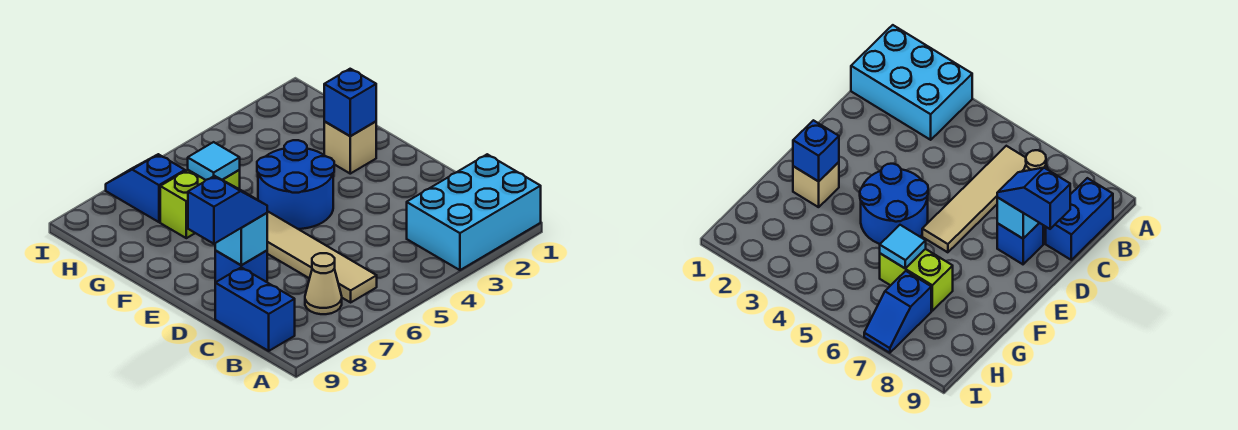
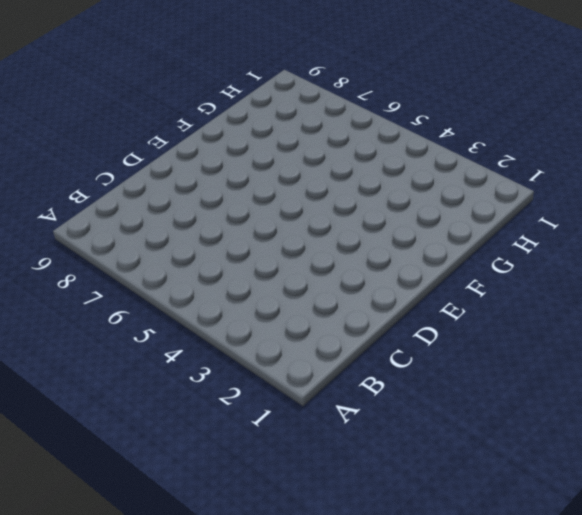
none -> cyan 2x3 brick [407,154,541,270]
none -> tan 1x4 tile [267,212,377,302]
none -> tan 1x1 cone [305,253,342,314]

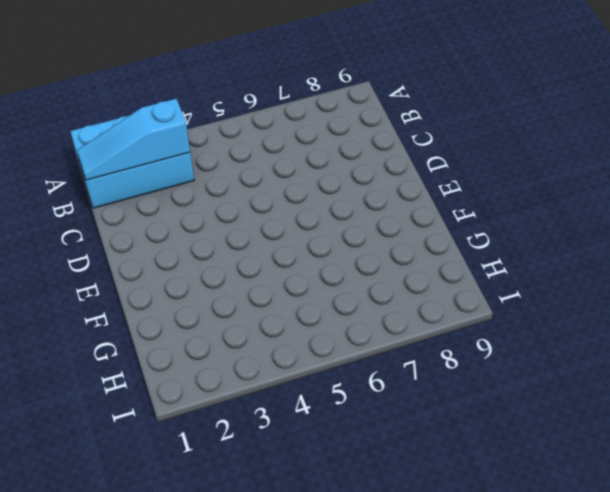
cyan 1x3 slope [77,99,190,180] -> none
none -> tan 1x4 tile [267,212,377,302]
none -> tan 1x1 cone [305,253,342,314]
none -> blue 1x2 brick [215,267,295,351]

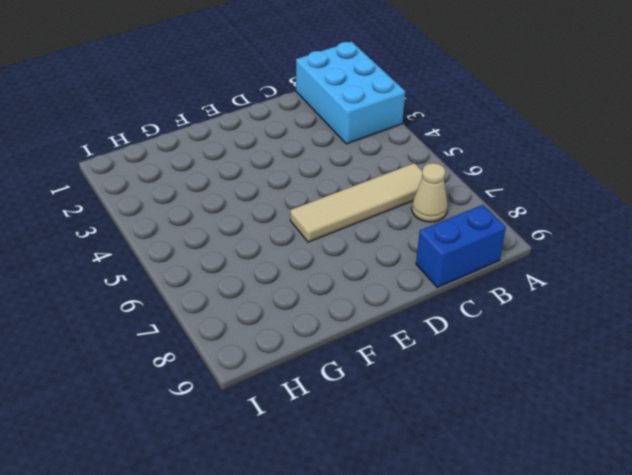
none -> blue 1x1 brick [215,251,267,283]
none -> blue 2x2 round brick [257,140,334,229]
none -> tan 1x1 brick [324,122,376,174]

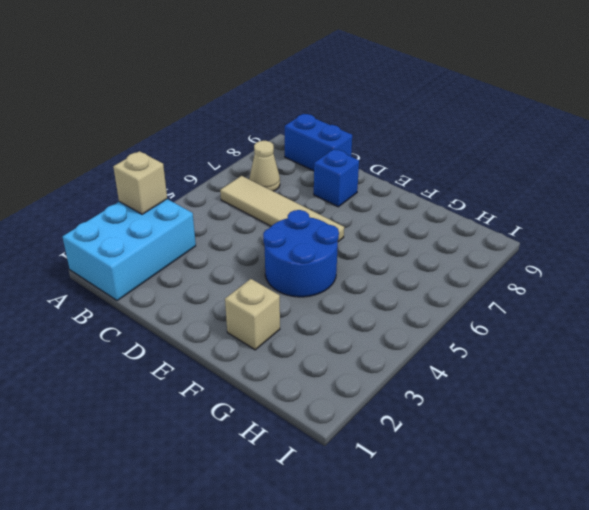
tan 1x1 brick [113,151,167,214] -> none
none -> lime 1x2 brick [160,170,240,238]
none -> blue 1x2 slope [106,154,185,222]
none -> cyan 1x1 brick [215,213,267,265]

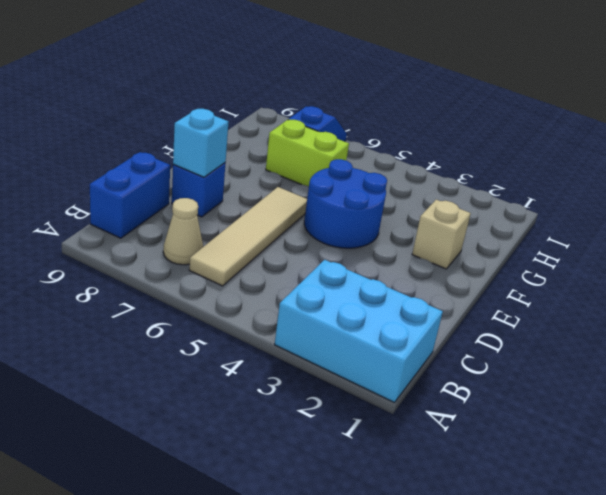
none -> blue 1x1 brick [324,69,376,136]
none -> cyan 1x1 tile [188,142,240,180]
none -> blue 1x2 slope [188,176,267,244]

